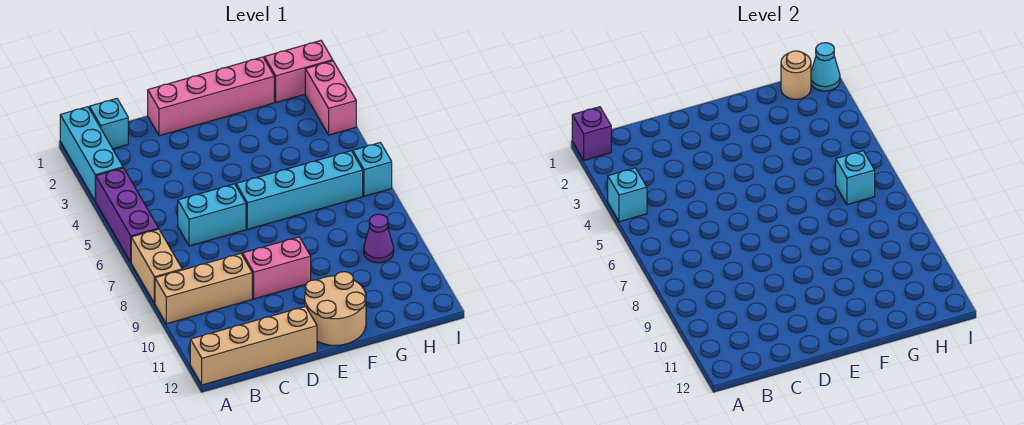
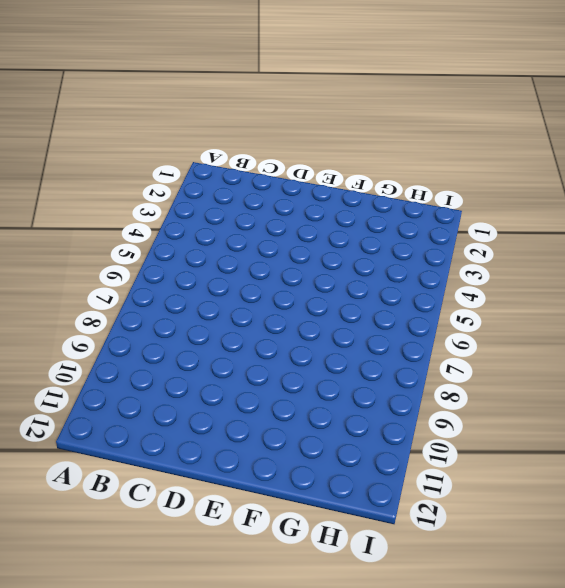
none -> cyan 1x3 brick [60,107,123,201]
none -> purple 1x3 brick [96,168,159,262]
none -> tan 1x2 brick [131,229,182,303]

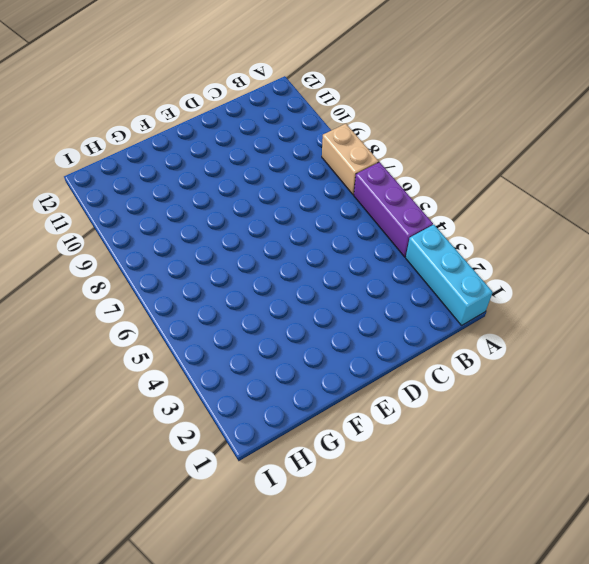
none -> tan 1x3 brick [155,253,252,324]
none -> tan 1x4 brick [190,306,317,385]
none -> cyan 1x1 brick [89,99,128,149]

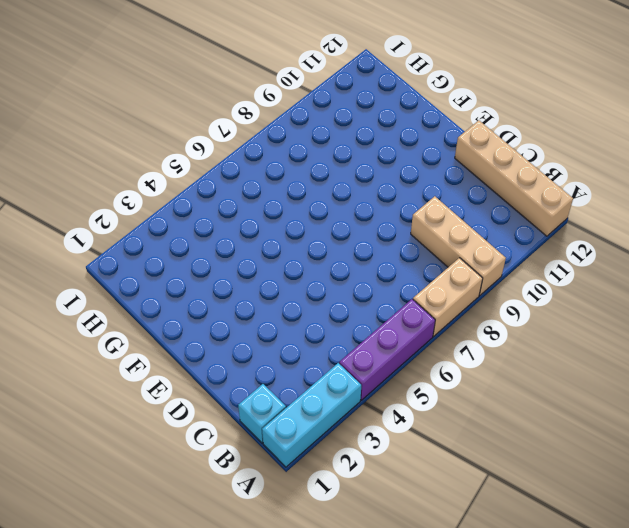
none -> cyan 1x2 brick [178,184,246,246]
none -> pink 1x4 brick [148,57,274,136]
none -> pink 1x2 brick [242,237,311,299]

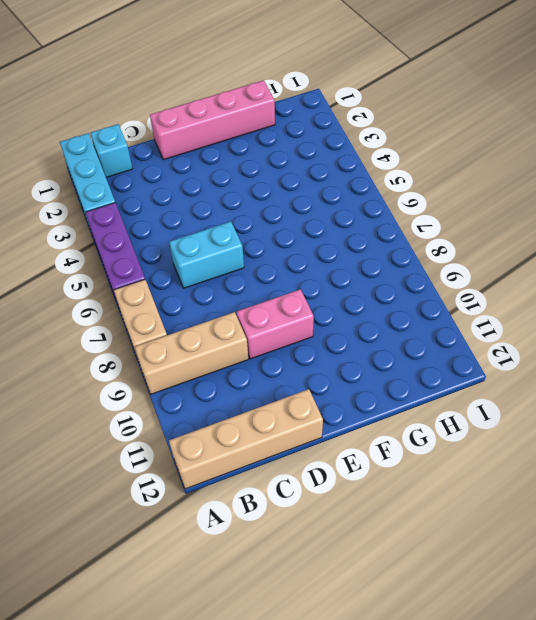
none -> cyan 1x4 brick [236,151,363,229]
none -> tan 2x2 round brick [305,272,366,345]
none -> pink 1x2 brick [264,41,333,102]

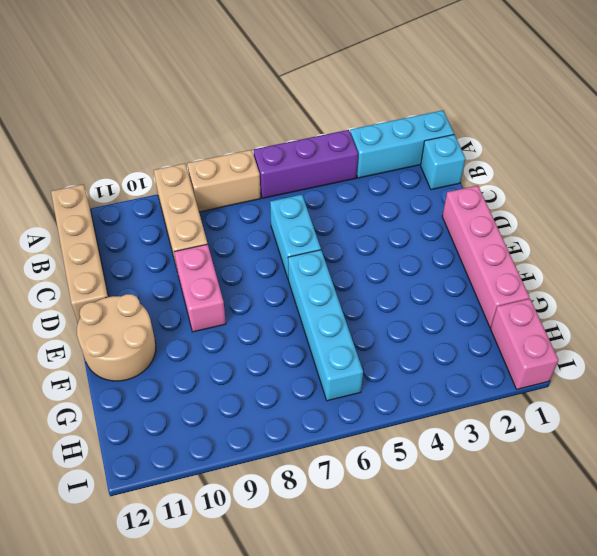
none -> purple 1x1 cone [364,214,394,263]
none -> pink 1x2 brick [305,61,356,135]
none -> cyan 1x1 brick [353,143,392,196]

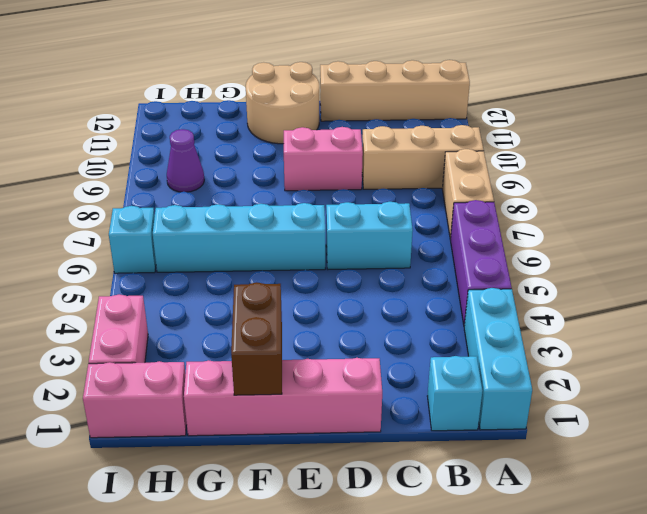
brown 1x2 brick [231,282,282,395] -> none
none -> purple 1x1 brick [572,107,611,160]
none -> cyan 1x1 brick [608,168,647,222]
none -> tan 1x1 round brick [781,51,811,99]

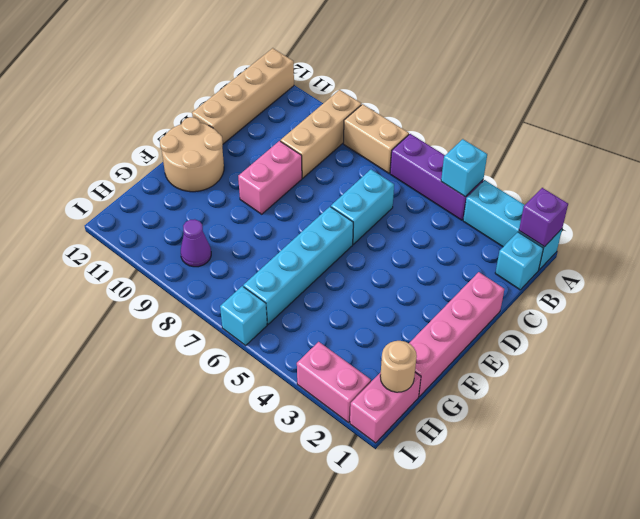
none -> cyan 1x1 brick [836,151,875,205]
none -> cyan 1x1 cone [811,43,840,91]

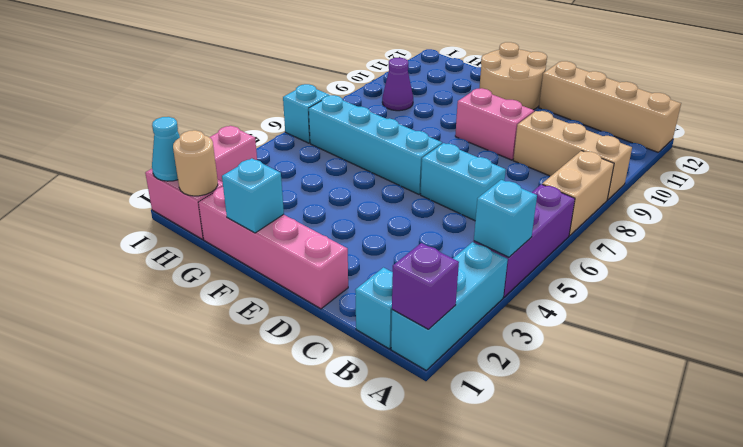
cyan 1x1 brick [222,158,284,233] -> cyan 1x1 brick moved to [836,151,875,205]

